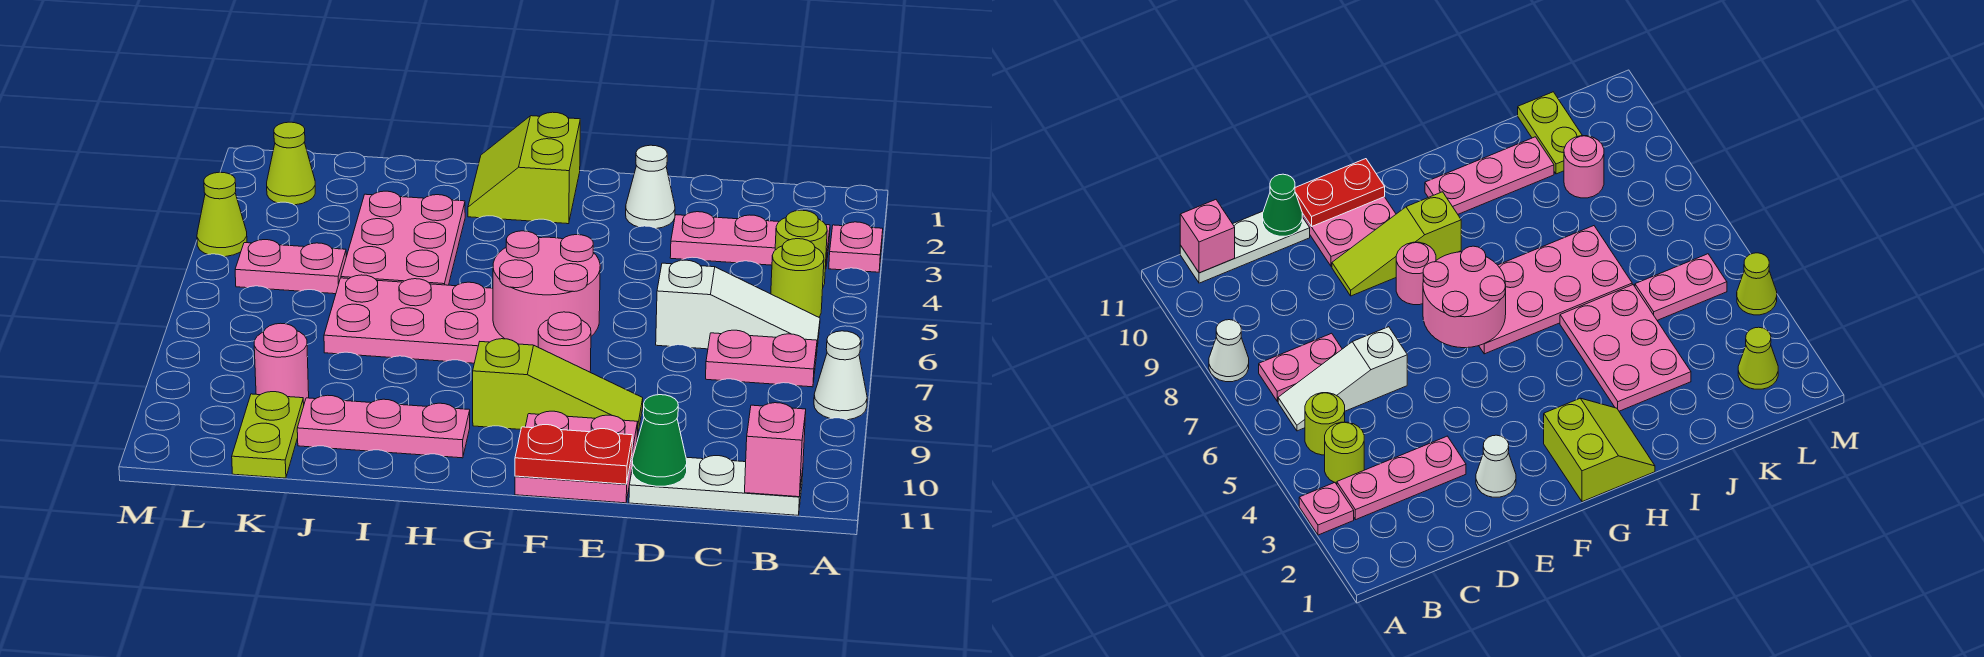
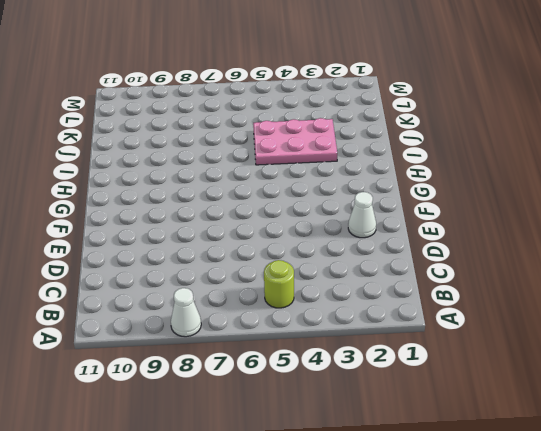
none -> pink 1x1 plate [829,222,883,272]
none -> pink 1x3 plate [670,212,830,269]
none -> lime 1x1 round brick [775,210,827,286]

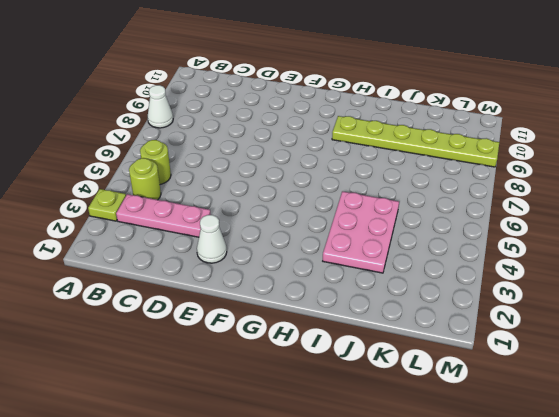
lime 1x1 plate [88,189,126,221] -> pink 1x1 plate [829,222,883,272]
lime 1x6 plate [332,116,499,167] -> pink 1x1 round brick [254,323,309,403]
none -> white 1x3 slope [656,260,820,356]
none -> pink 1x2 plate [706,330,817,387]
none -> white 1x3 plate [629,456,803,515]

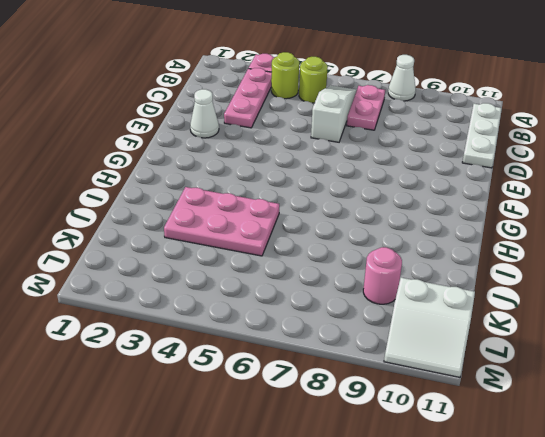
white 2x2 slope [384,278,475,377] -> none
none -> lime 1x3 slope [473,339,643,437]
none -> pink 2x2 plate [515,411,637,503]
none -> pink 1x1 round brick [538,312,591,372]

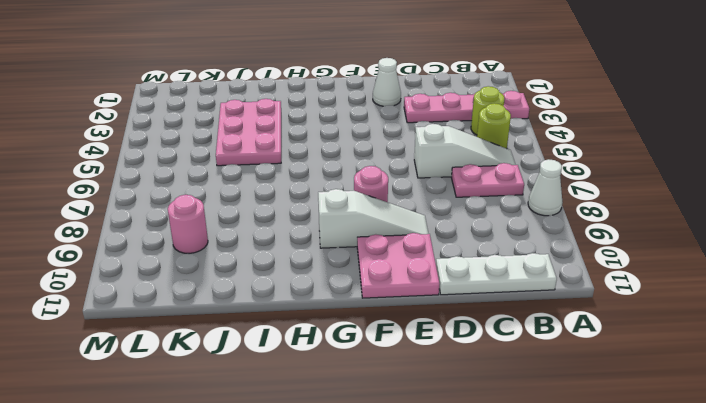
white 1x3 slope [318,189,428,248] -> lime 1x3 slope [473,339,643,437]
none -> lime 2x2 slope [468,112,580,224]
none -> pink 2x4 plate [324,275,504,363]
none -> pink 1x3 plate [297,395,470,458]

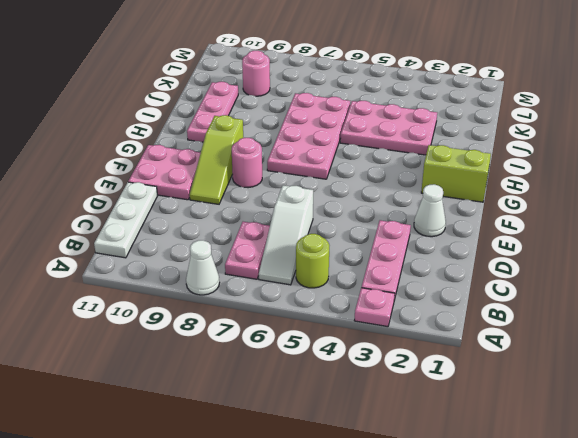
none -> lime 1x1 round brick [775,210,827,286]
none -> pink 1x2 plate [235,240,346,294]
none -> lime 1x2 plate [232,392,304,478]

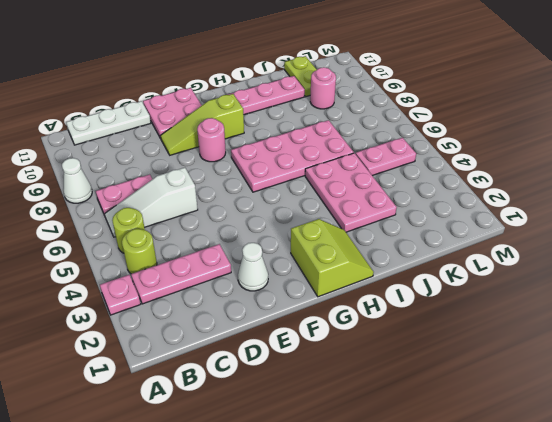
none -> lime 1x1 cone [267,122,315,205]
none -> lime 1x1 cone [197,172,247,257]
none -> pink 1x1 brick [745,403,806,497]

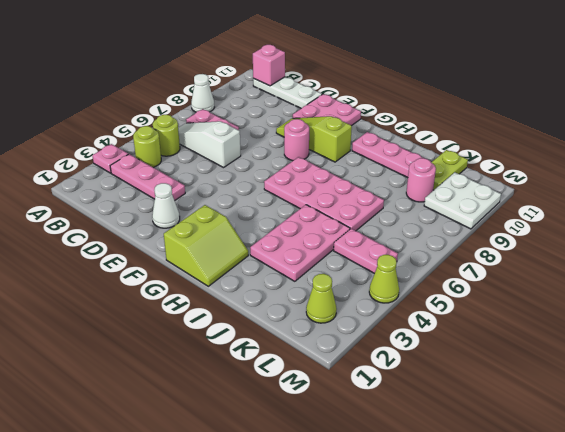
white 2x2 plate [424,173,501,229] -> none
none -> green 1x1 cone [632,395,687,486]
none -> red 1x2 plate [515,425,632,484]
none -> pink 2x2 round brick [493,231,600,347]

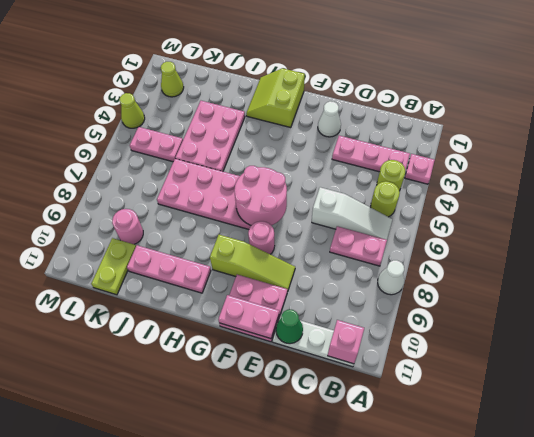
pink 1x2 plate [218,295,279,339] -> red 1x2 plate [515,425,632,484]

